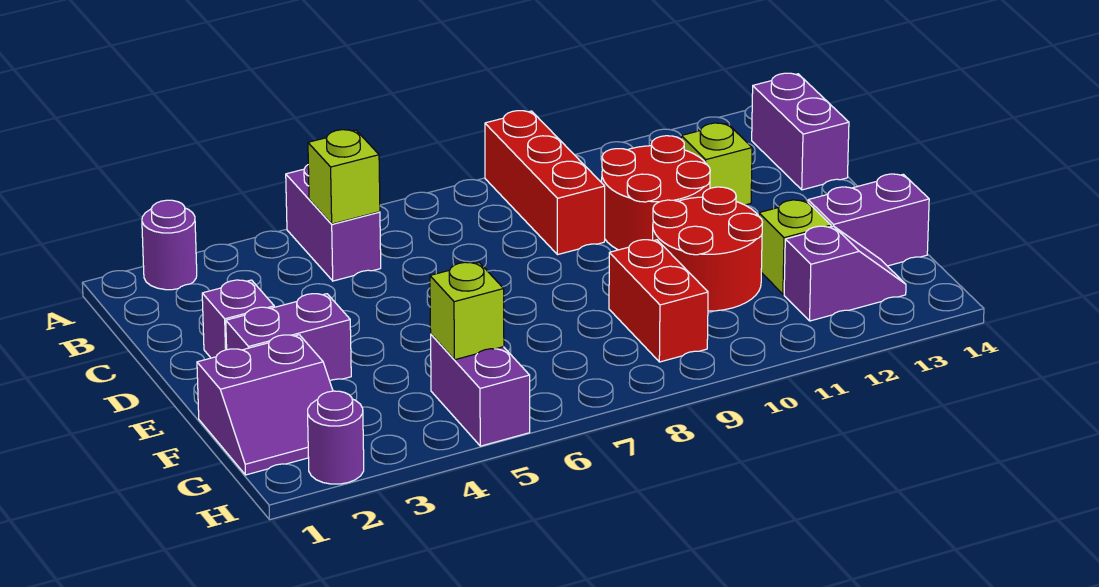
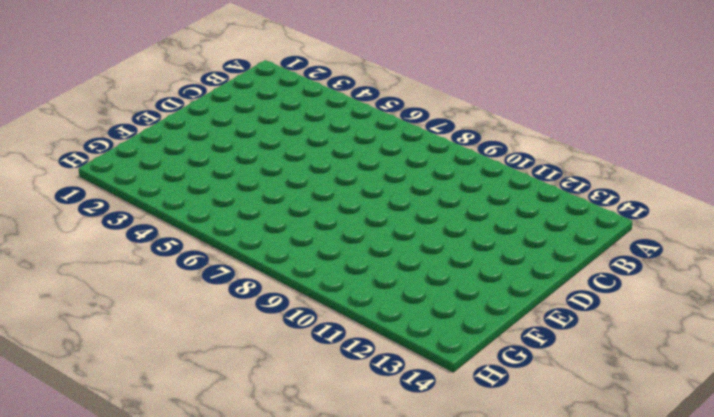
none -> purple 1x1 round brick [142,200,197,290]
none -> purple 1x2 brick [286,165,381,281]
none -> red 1x3 brick [485,111,605,255]

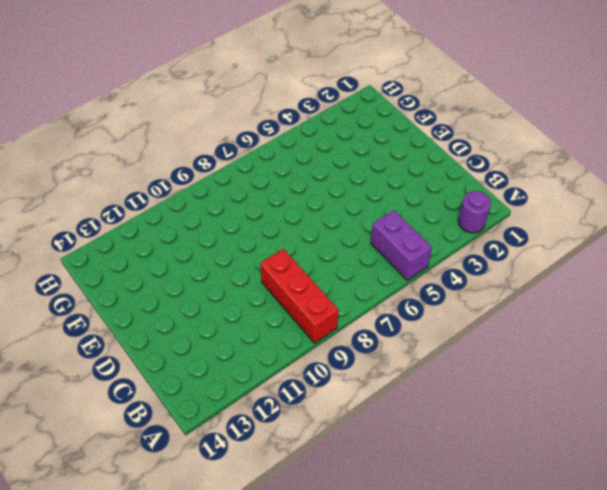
none -> purple 1x2 brick [752,73,849,190]
none -> red 2x2 round brick [602,136,710,250]
none -> lime 1x1 brick [681,123,752,205]

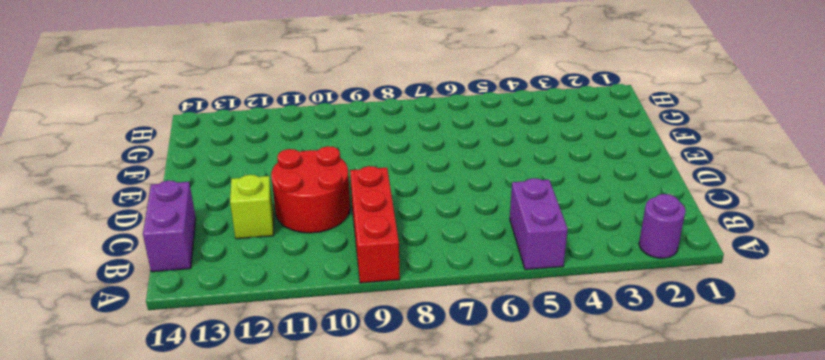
none -> purple 1x1 brick [202,280,274,358]
none -> purple 1x2 brick [226,294,351,381]
none -> red 2x2 round brick [653,187,763,311]

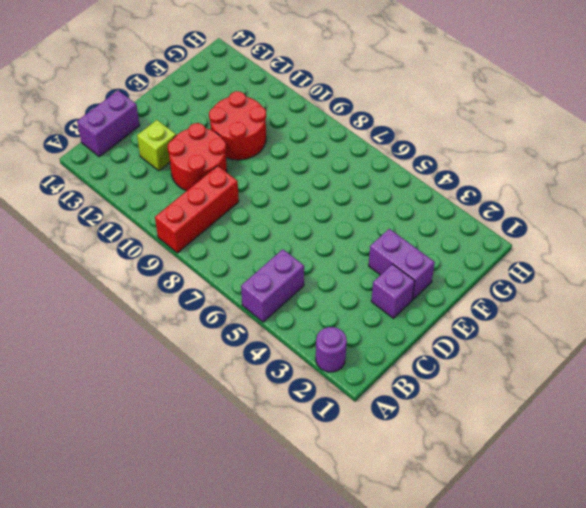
none -> purple 2x2 slope [197,335,333,475]
none -> red 1x2 brick [609,240,708,362]
none -> lime 1x1 brick [759,200,831,294]

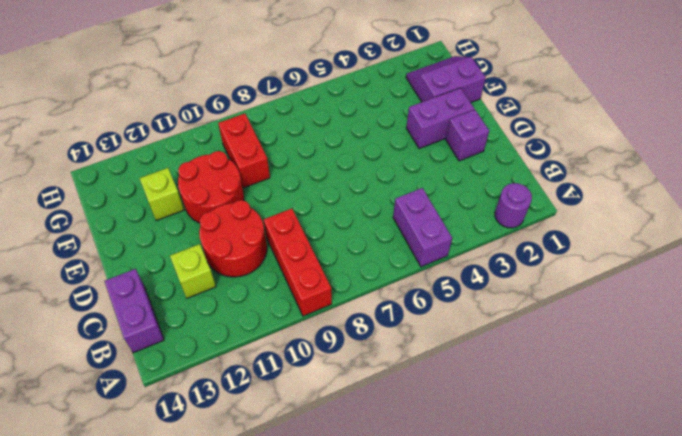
none -> purple 1x2 brick [808,174,929,266]
none -> purple 1x2 brick [431,334,530,446]
none -> purple 1x2 slope [784,226,906,321]

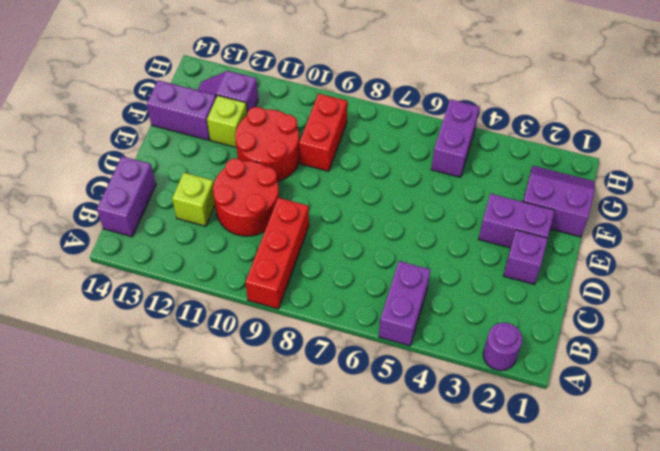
none -> purple 1x1 round brick [308,391,364,484]
none -> lime 1x1 brick [308,130,380,224]
none -> lime 1x1 brick [430,262,504,360]

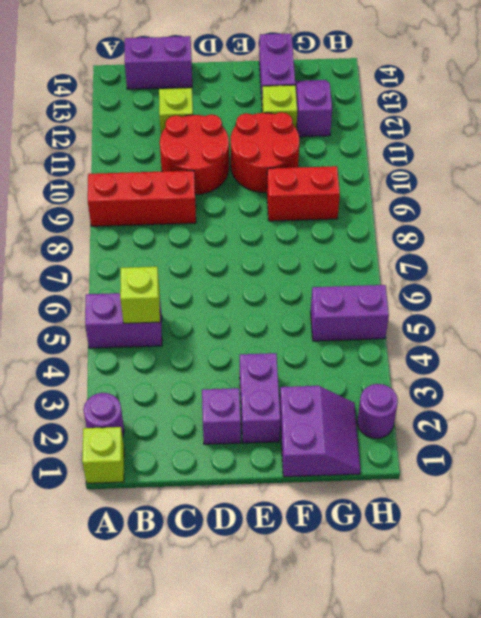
lime 1x1 brick [82,427,124,483] -> lime 1x1 brick moved to [430,262,504,360]

